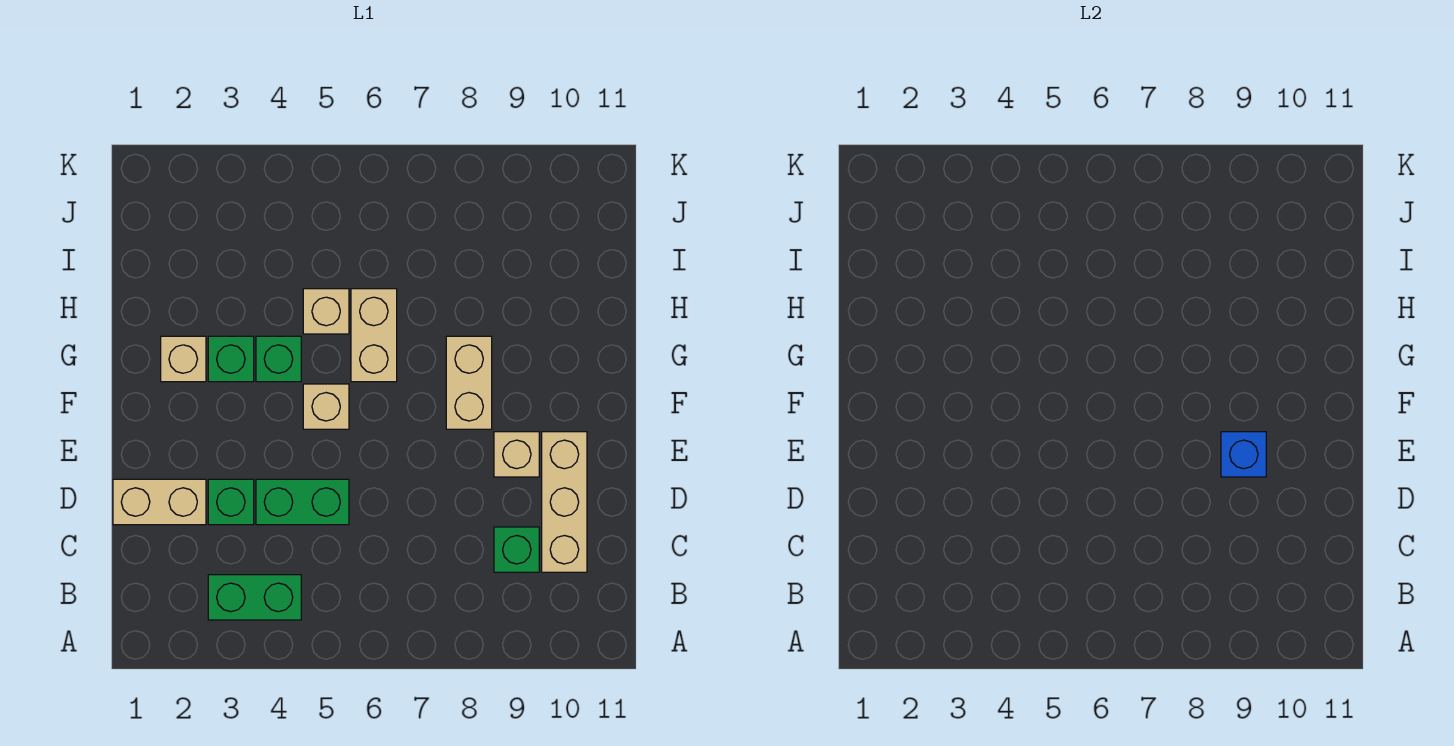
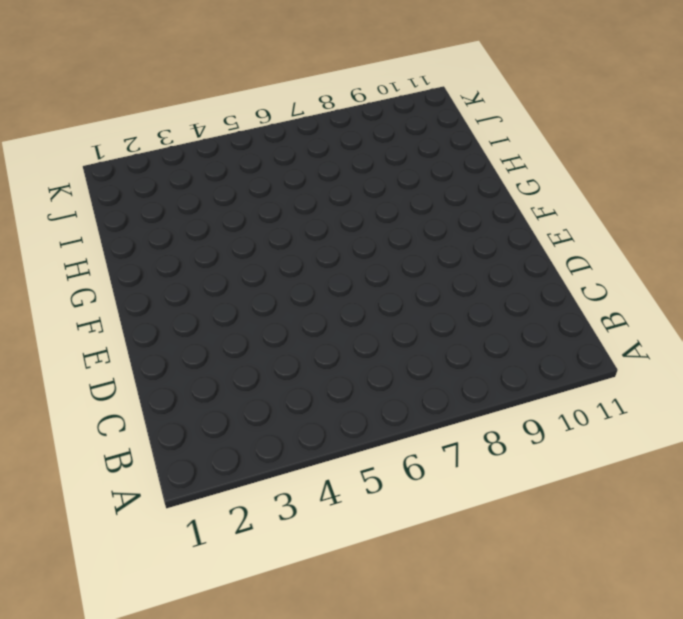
none -> green 1x2 brick [208,575,301,620]
none -> green 1x1 brick [494,527,539,572]
none -> tan 1x3 brick [542,432,587,572]

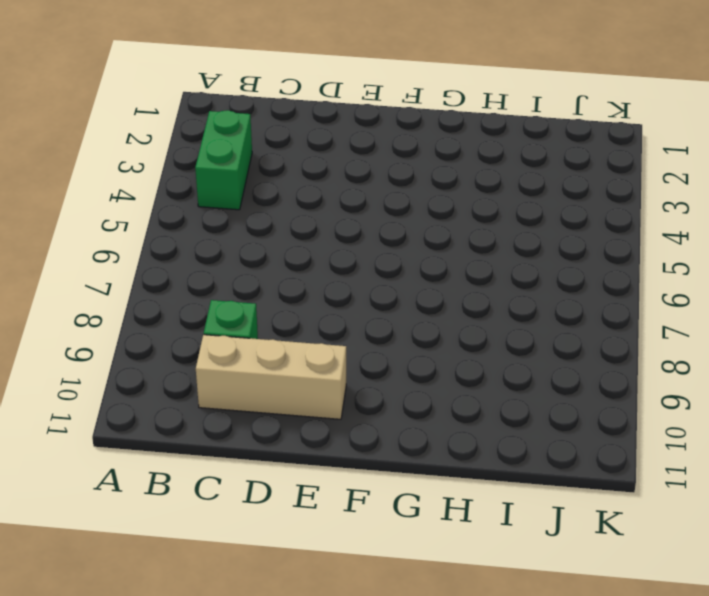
none -> tan 1x2 brick [113,479,206,525]
none -> green 1x1 brick [208,479,254,525]
none -> green 1x2 brick [256,479,349,525]

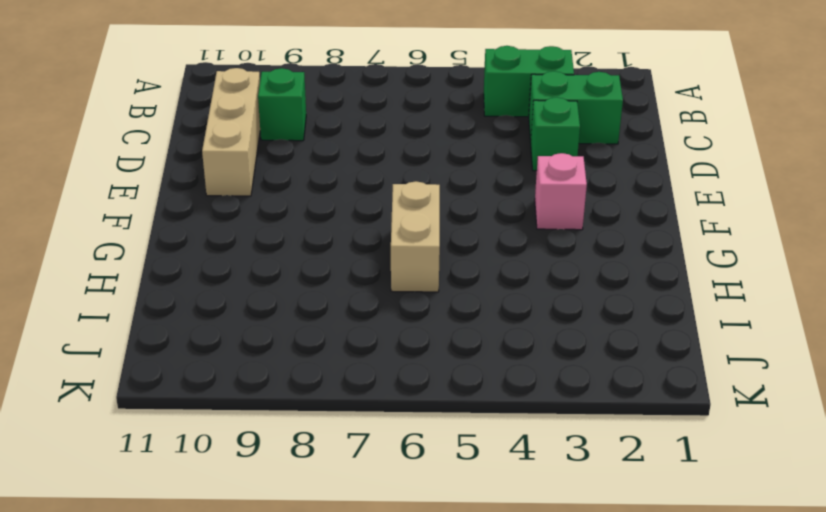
green 1x2 brick [529,71,623,144] -> green 1x2 brick moved to [256,479,349,525]
pink 1x1 brick [535,153,587,230] -> none
none -> tan 1x2 brick [113,479,206,525]
none -> tan 1x1 brick [494,432,539,477]
none -> tan 1x1 brick [303,384,349,429]

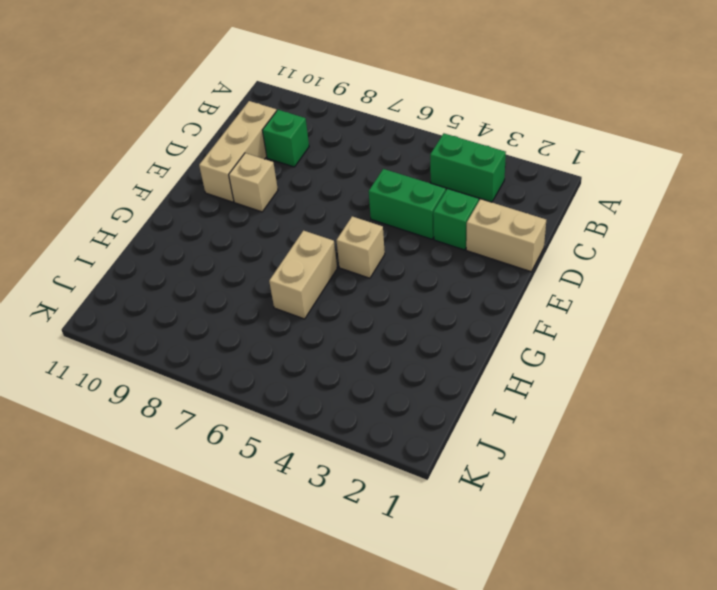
none -> tan 1x2 brick [446,336,492,429]
none -> tan 1x1 brick [161,336,206,382]
none -> green 1x1 brick [208,336,254,382]

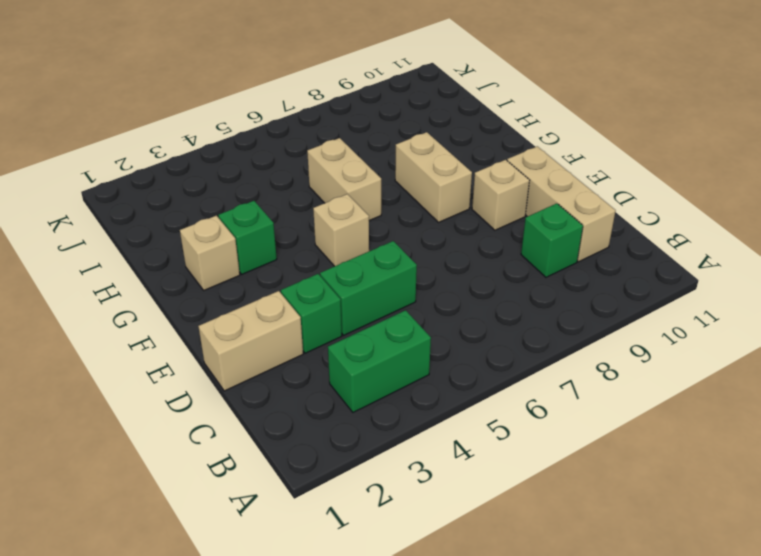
none -> green 1x1 brick [256,336,301,382]
none -> tan 1x1 brick [303,289,349,334]
none -> blue 1x1 brick [1221,432,1266,477]

